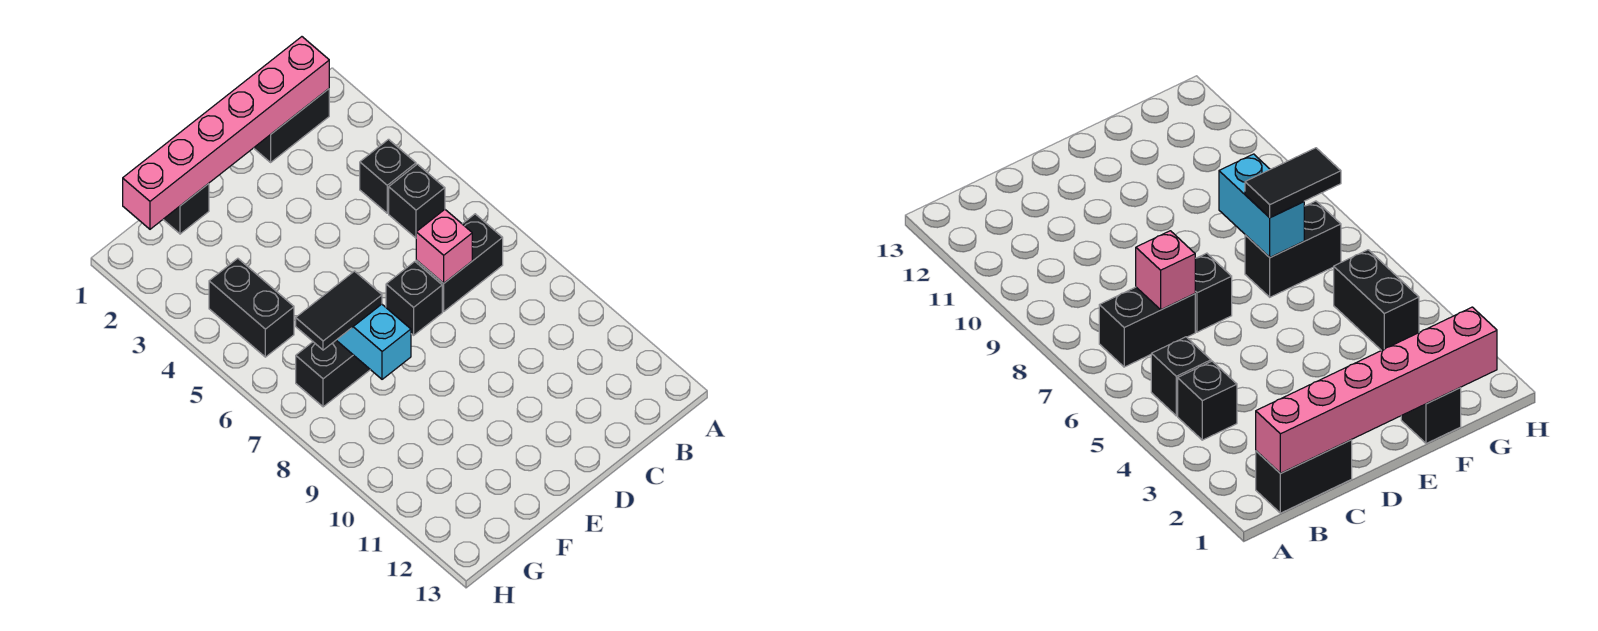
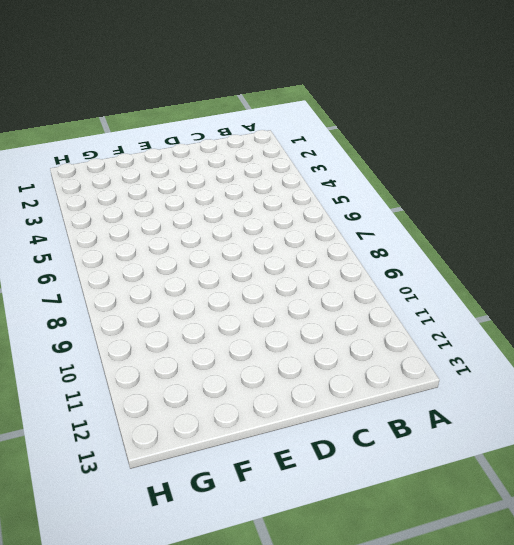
none -> black 1x2 brick [254,89,329,162]
none -> black 1x1 brick [360,139,416,213]
none -> black 1x1 brick [389,164,445,238]

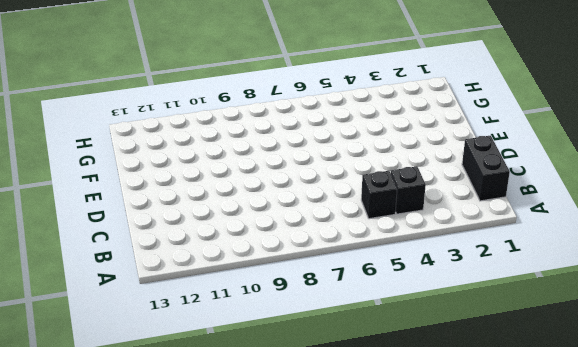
none -> black 1x2 brick [416,214,503,311]
none -> black 1x1 brick [386,262,442,335]
none -> black 1x1 brick [163,184,209,234]

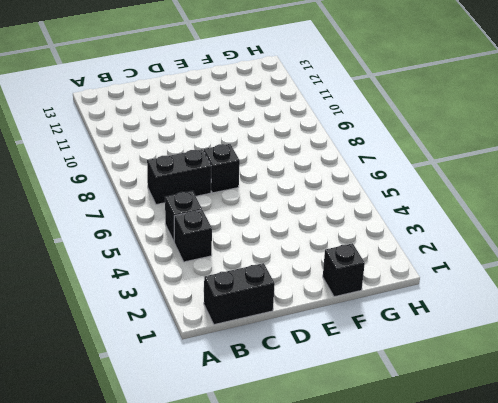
none -> black 1x2 brick [296,340,370,407]
none -> black 1x2 brick [209,258,294,357]
none -> pink 1x6 brick [123,37,329,229]

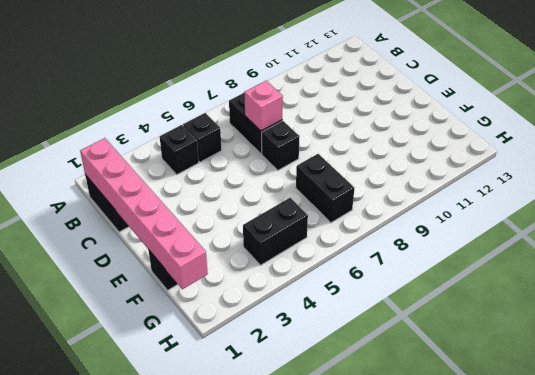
none -> cyan 1x2 brick [337,304,411,379]
none -> black 1x2 tile [296,271,382,350]

